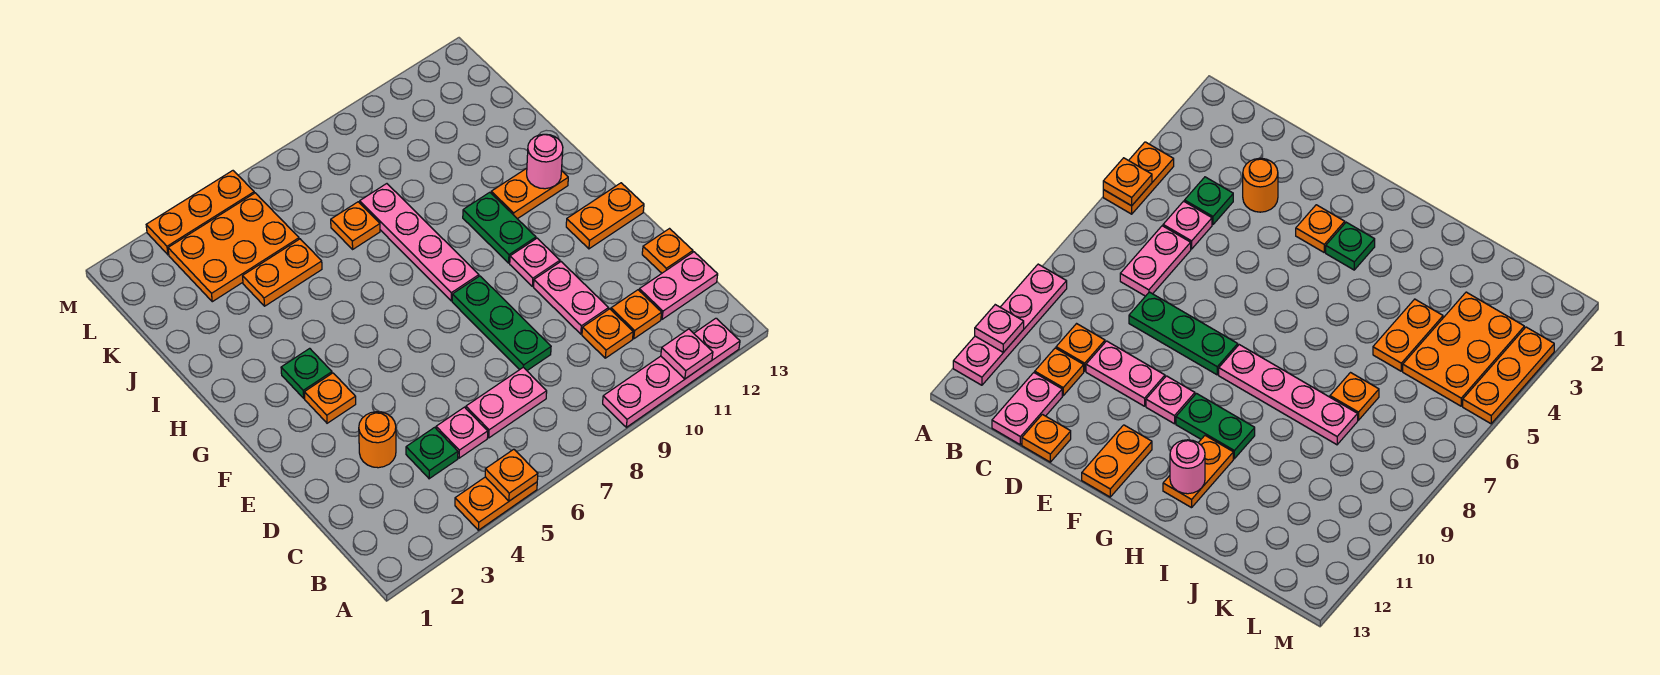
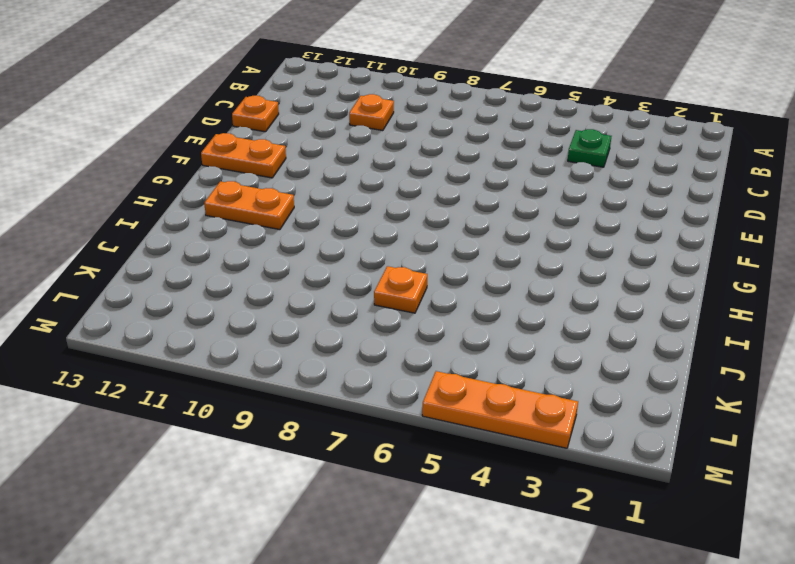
none -> orange 1x2 plate [455,477,537,530]
none -> pink 1x4 plate [603,318,740,427]
none -> pink 1x1 plate [436,407,488,458]

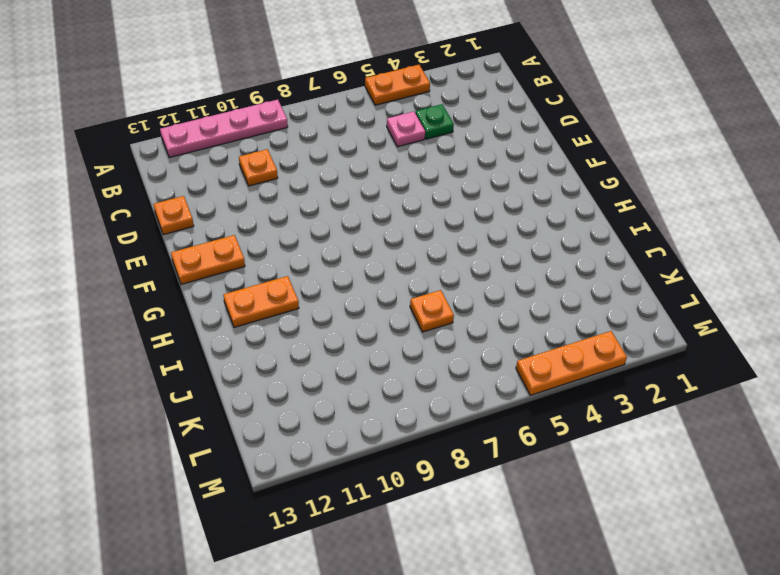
none -> pink 1x2 plate [466,367,547,438]
none -> orange 1x1 plate [611,290,662,339]
none -> pink 1x2 plate [639,252,718,319]

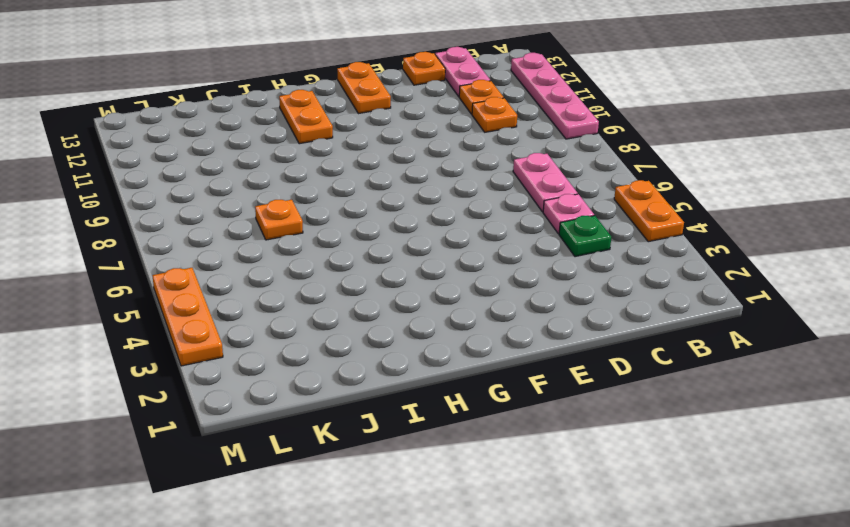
none -> orange 1x1 round brick [359,412,396,468]
none -> green 1x3 plate [452,276,551,370]
none -> pink 1x2 plate [534,262,608,334]

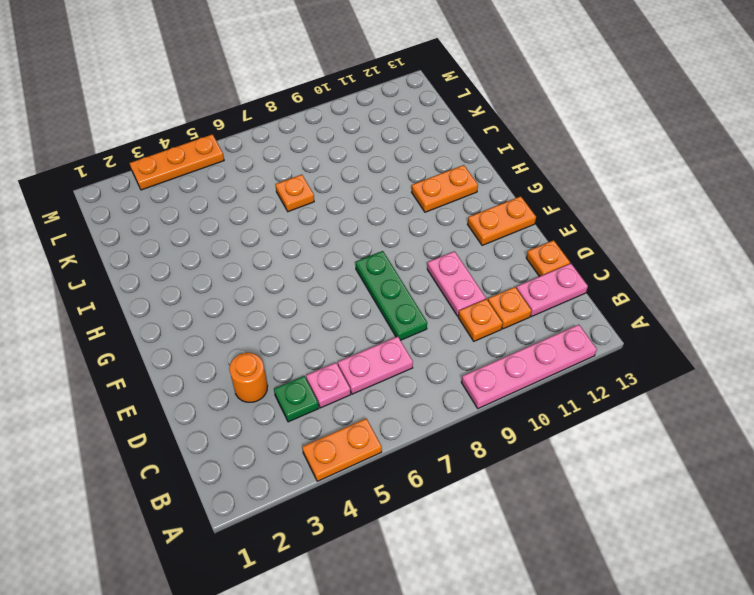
none -> orange 1x1 plate [304,373,356,423]
none -> pink 1x1 plate [510,238,560,286]
none -> green 1x1 plate [281,348,332,398]

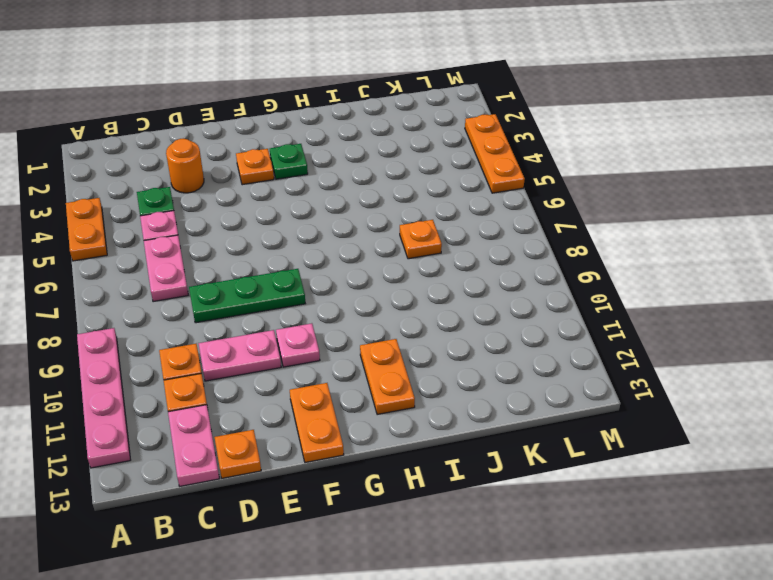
none -> pink 1x4 plate [360,184,479,301]
none -> green 1x2 plate [463,192,536,263]
none -> orange 1x2 plate [243,239,322,306]

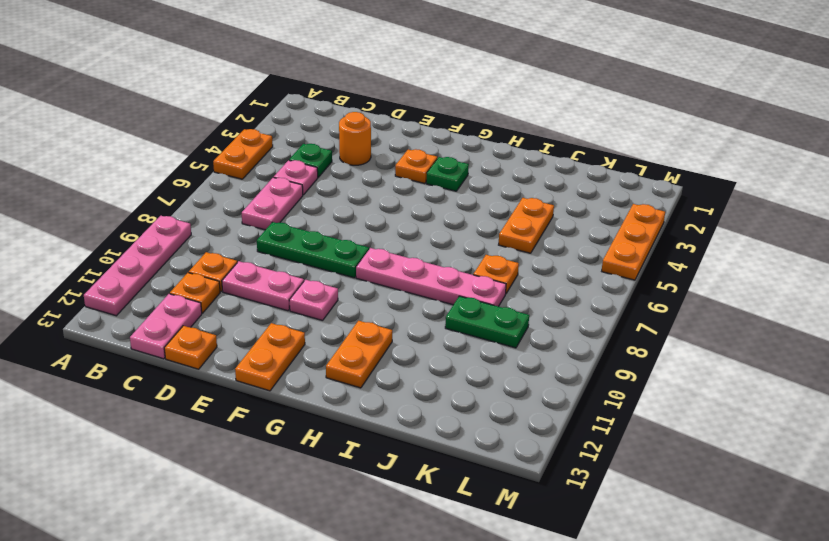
green 1x2 plate [445,296,529,348] -> green 1x2 plate moved to [463,192,536,263]
none -> orange 2x3 plate [168,193,299,302]
none -> orange 1x1 plate [485,449,538,501]
none -> pink 1x1 plate [661,329,713,379]

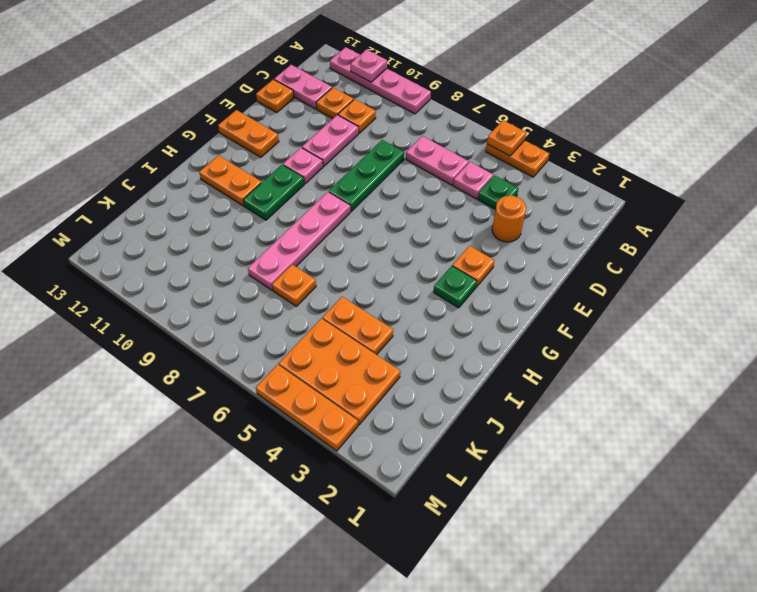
none -> pink 1x1 round brick [527,134,563,189]

